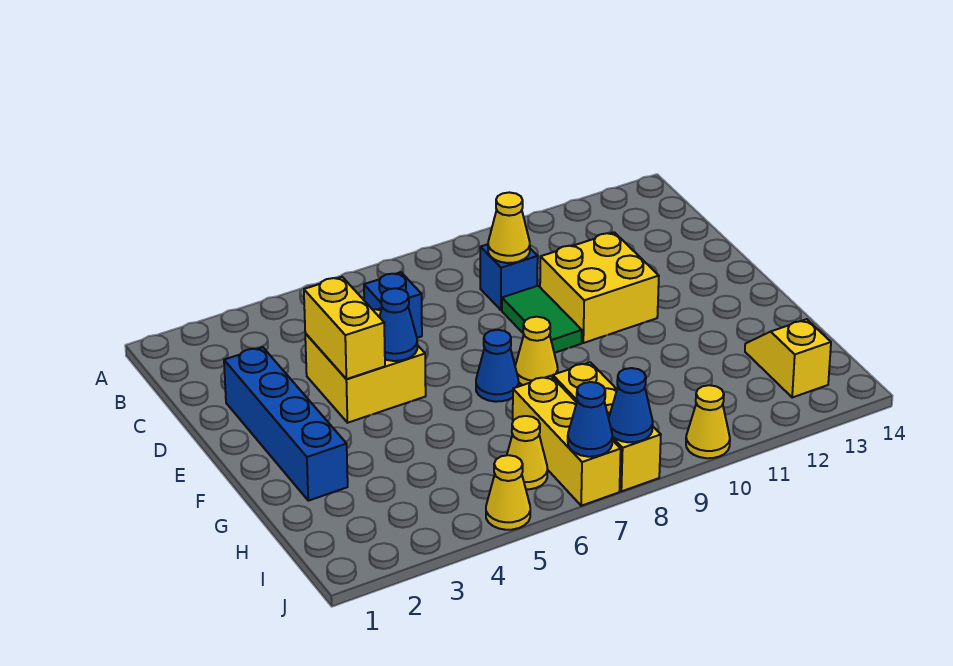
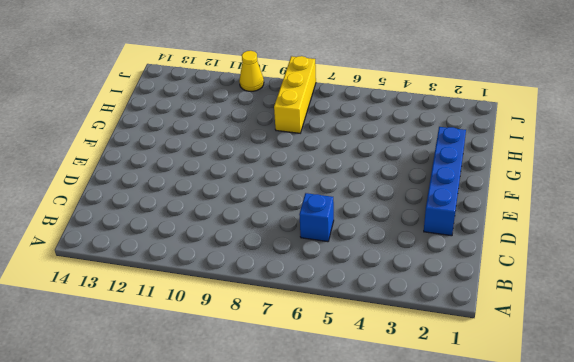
none -> blue 1x1 brick [480,244,538,310]
none -> yellow 2x2 brick [305,308,426,423]
none -> green 1x2 tile [502,286,582,353]

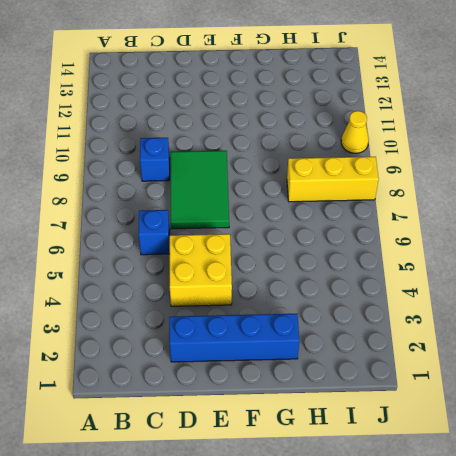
green 2x3 tile [171,151,229,229] -> green 1x2 tile [502,286,582,353]
none -> yellow 2x2 brick [540,232,659,343]
none -> blue 1x1 cone [476,330,519,402]
none -> yellow 1x1 cone [515,317,558,385]

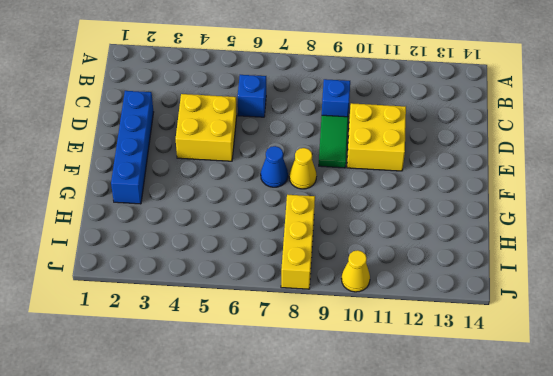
none -> yellow 1x3 brick [513,376,621,506]
none -> yellow 1x2 slope [745,319,831,397]
none -> yellow 1x1 cone [507,416,548,489]

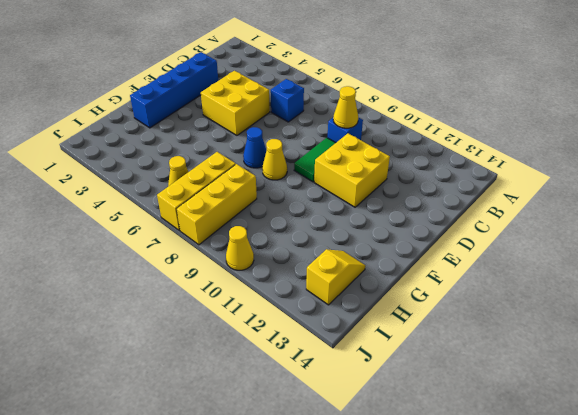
none -> yellow 1x1 cone [486,455,530,530]
none -> yellow 1x2 brick [304,277,385,379]
none -> blue 1x1 cone [380,288,417,361]

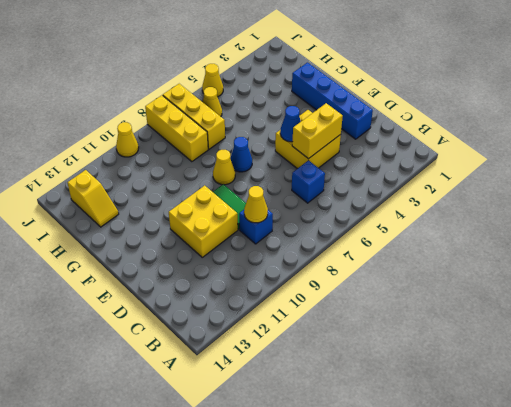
yellow 1x2 brick [292,103,343,159] -> yellow 1x2 brick turned to [304,277,385,379]
none -> blue 1x1 cone [568,382,612,457]
none -> blue 1x1 cone [609,368,653,442]

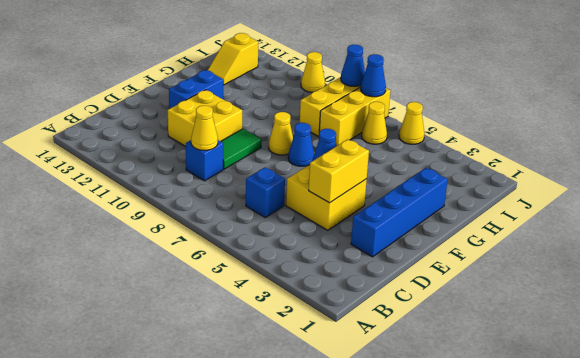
blue 1x2 brick [169,70,223,109] -> none

